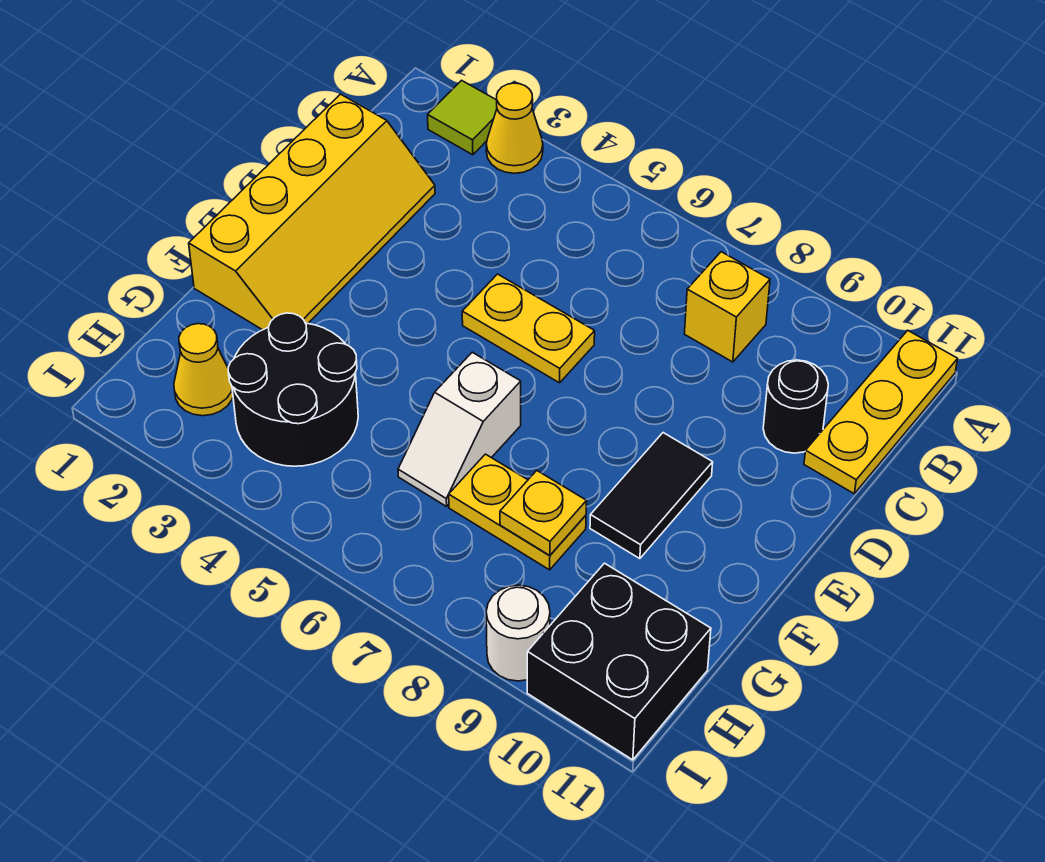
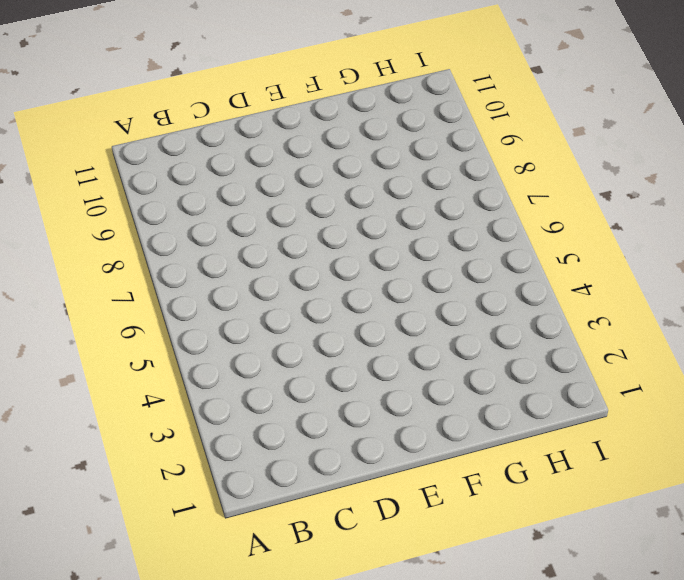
none -> lime 1x1 tile [428,80,497,155]
none -> yellow 1x1 cone [486,83,543,173]
none -> yellow 1x3 plate [804,330,958,494]

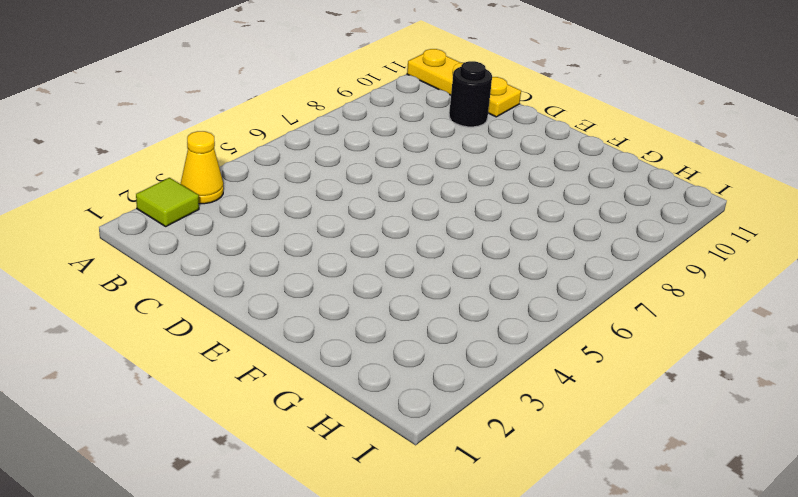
none -> yellow 1x1 brick [684,252,770,362]
none -> yellow 2x4 slope [189,94,435,330]
none -> yellow 1x2 plate [462,274,595,383]

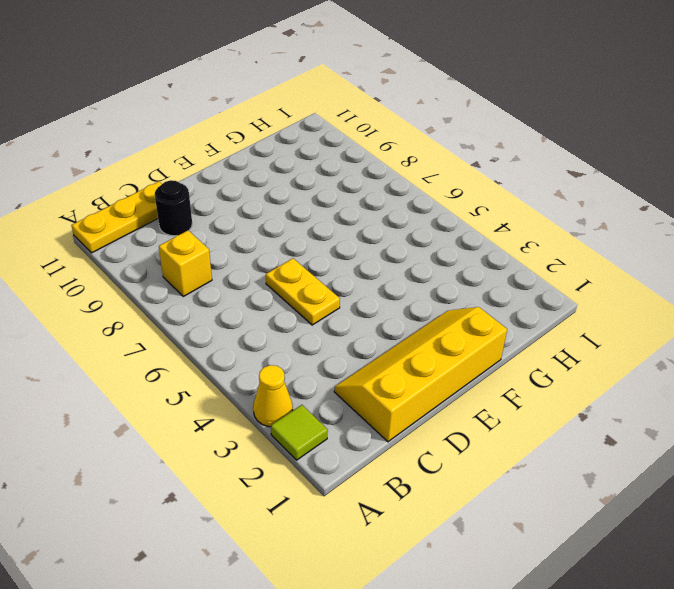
none -> black 1x2 tile [590,433,713,559]
none -> white 1x2 slope [398,352,521,506]
none -> black 2x2 round brick [228,313,358,466]

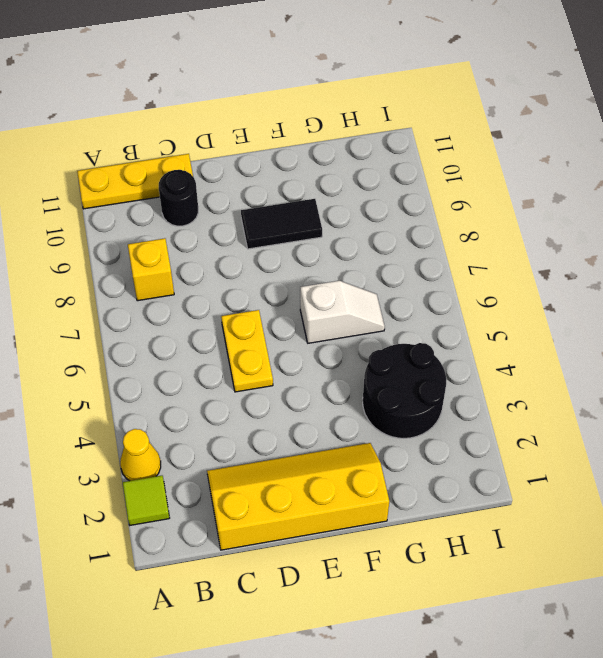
none -> yellow 1x2 plate [449,454,586,570]
none -> yellow 1x1 cone [174,324,233,416]
none -> black 2x2 brick [527,563,711,760]

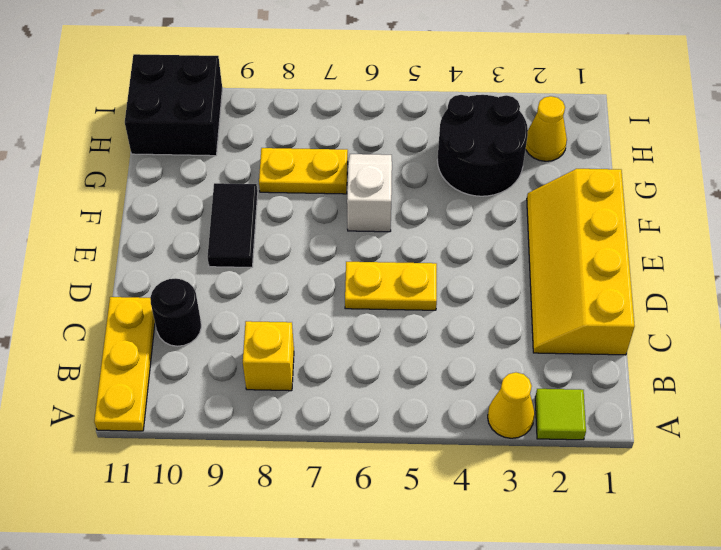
none -> white 1x1 round brick [486,585,550,681]
none -> yellow 1x1 plate [500,471,587,555]

